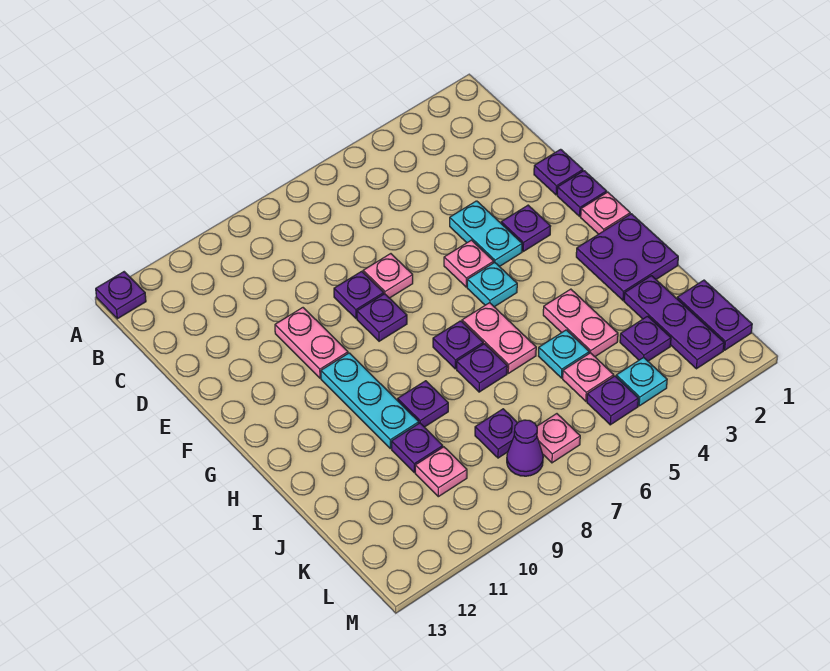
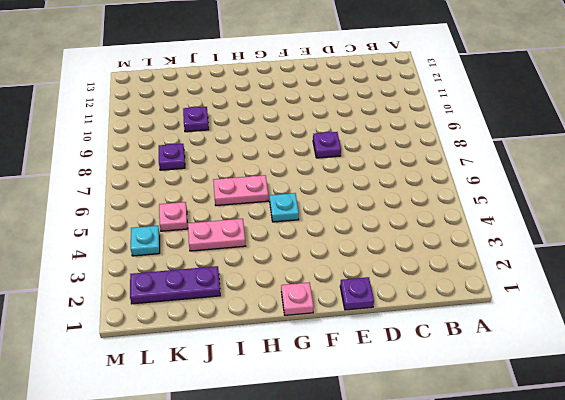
none -> purple 1x1 plate [96,272,146,319]
none -> cyan 1x2 plate [450,201,522,267]
none -> pink 1x1 plate [363,254,413,298]
none -> pink 1x2 plate [275,308,348,378]

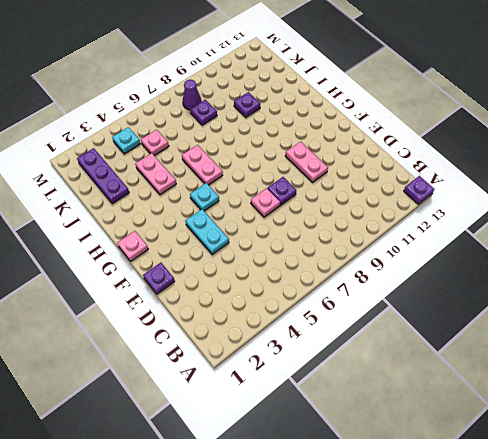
none -> purple 1x1 plate [557,171,607,216]
none -> purple 1x1 plate [501,205,551,251]
none -> pink 1x1 plate [444,240,494,287]
none -> purple 1x1 plate [357,294,407,341]

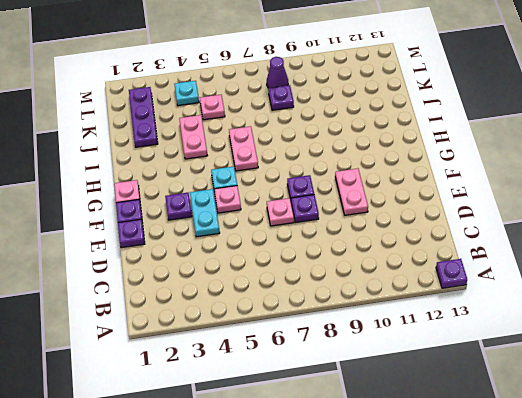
none -> cyan 1x3 plate [321,353,419,449]
none -> purple 2x2 plate [576,214,678,300]
none -> purple 1x1 plate [433,321,483,369]
none -> purple 1x1 plate [457,344,507,392]

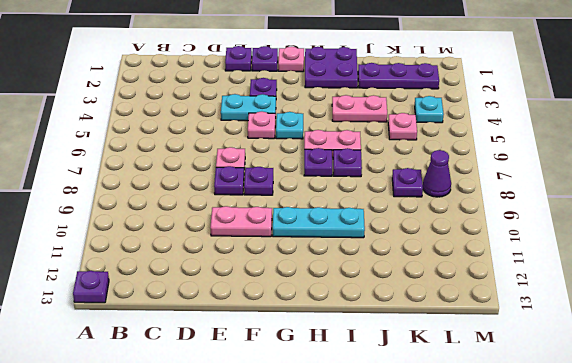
none -> purple 1x1 plate [398,381,448,427]
none -> cyan 1x1 plate [539,330,589,378]
none -> purple 1x1 plate [391,423,443,472]
none -> purple 1x2 plate [677,280,752,350]

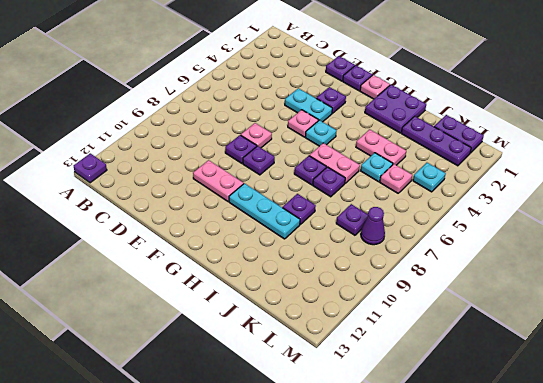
none -> purple 1x1 plate [391,423,443,472]
none -> purple 1x1 plate [620,316,671,361]
none -> pink 1x1 plate [415,447,467,497]
none -> purple 1x1 plate [587,376,638,425]

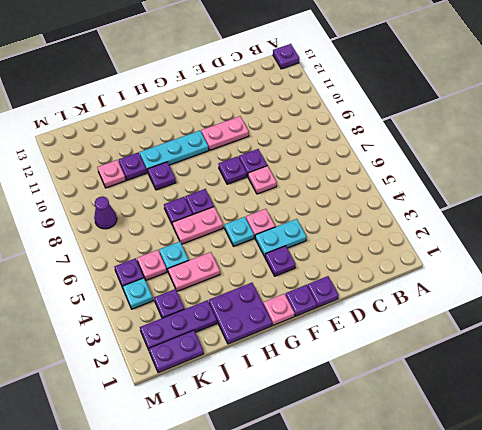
none -> purple 1x1 plate [475,409,517,458]
none -> pink 1x1 plate [537,414,580,463]

